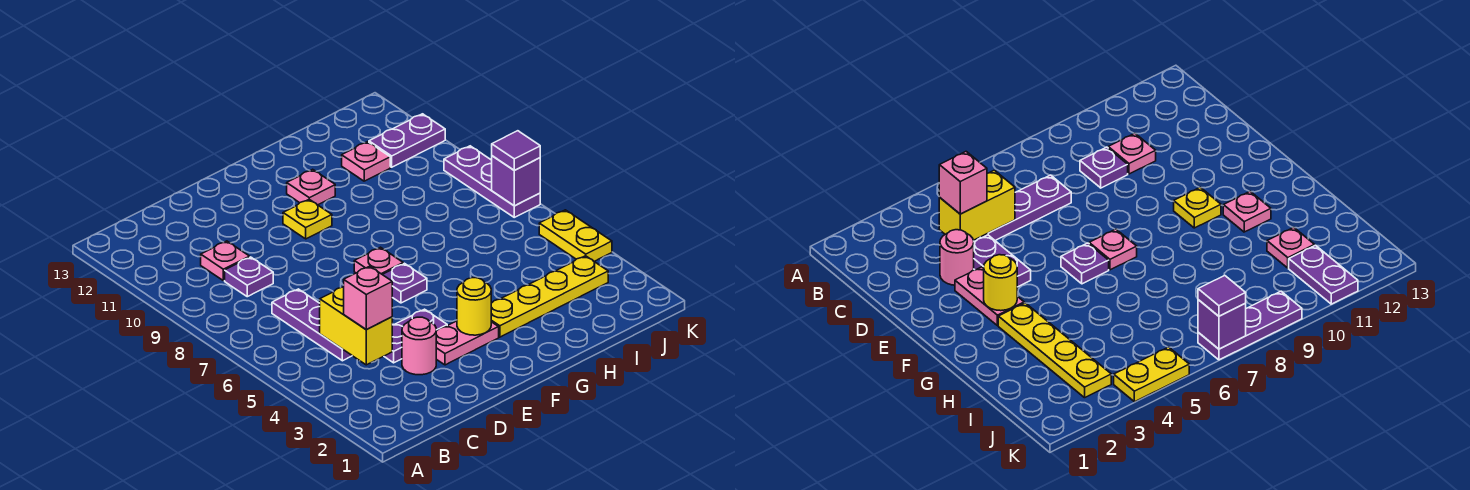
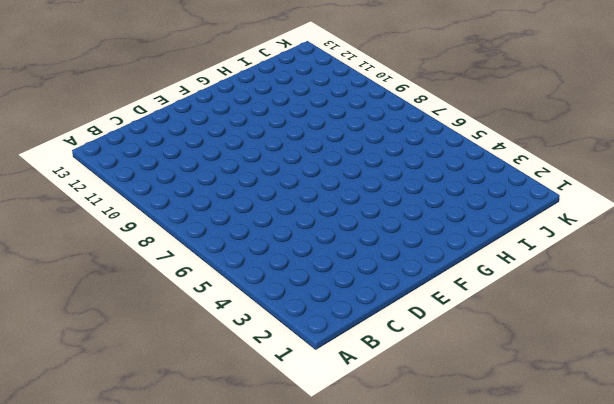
none -> purple 1x3 plate [272,289,352,361]
none -> purple 1x1 plate [225,257,273,297]
none -> pink 1x1 plate [201,241,250,281]

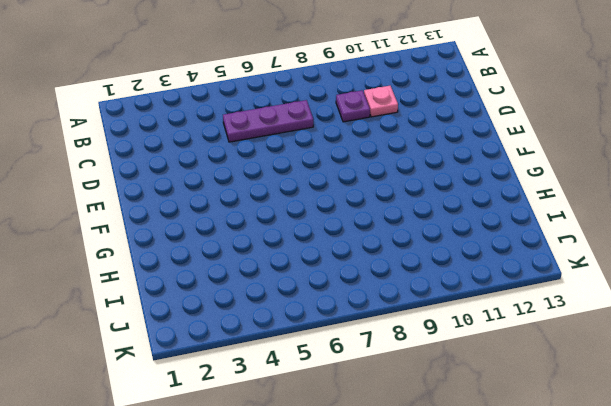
none -> pink 1x1 round brick [402,317,436,375]
none -> purple 1x2 plate [384,309,447,363]
none -> pink 1x2 plate [436,321,499,365]

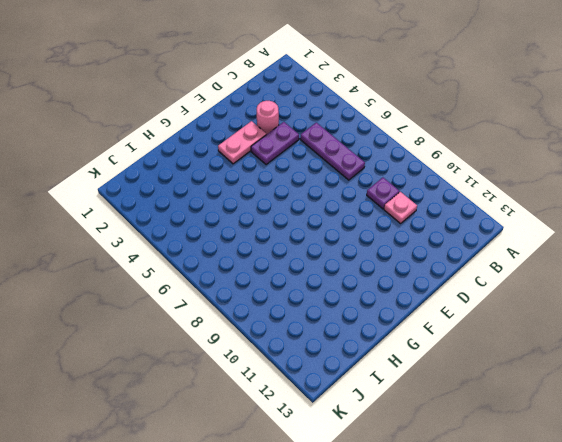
none -> purple 1x1 plate [383,263,427,303]
none -> pink 1x1 plate [354,247,403,275]
none -> yellow 1x1 plate [283,199,332,239]

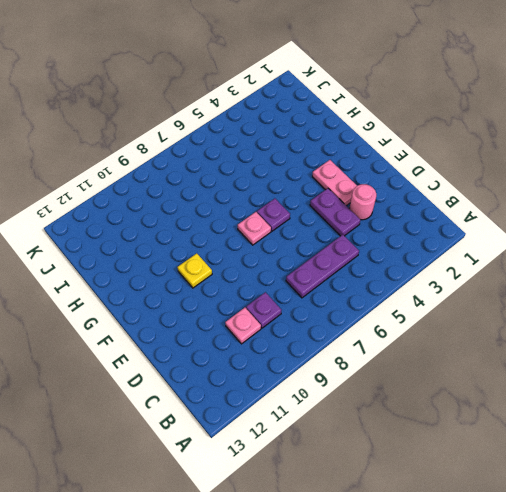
none -> yellow 1x4 plate [491,256,608,337]
none -> pink 1x1 plate [287,169,335,205]
none -> pink 1x1 plate [342,142,390,181]

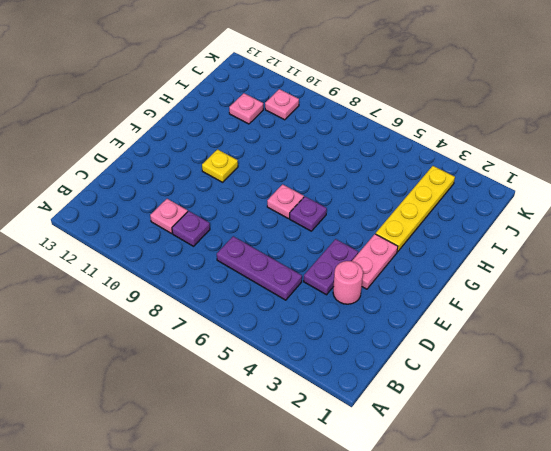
pink 1x1 plate [265,89,299,120] -> pink 1x1 plate moved to [287,169,335,205]
none -> purple 1x2 plate [369,114,445,167]
none -> yellow 1x2 plate [539,210,612,261]
none -> purple 1x3 plate [444,146,540,217]

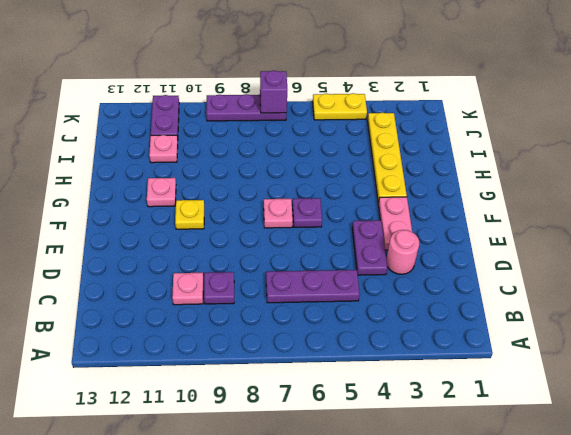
none -> yellow 1x2 brick [320,287,392,365]
none -> yellow 1x1 round brick [457,278,491,335]
none -> pink 1x1 brick [344,266,392,330]

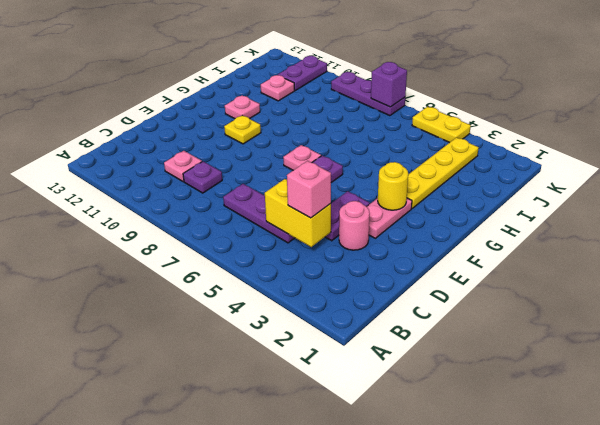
none -> purple 1x1 tile [492,131,540,170]

